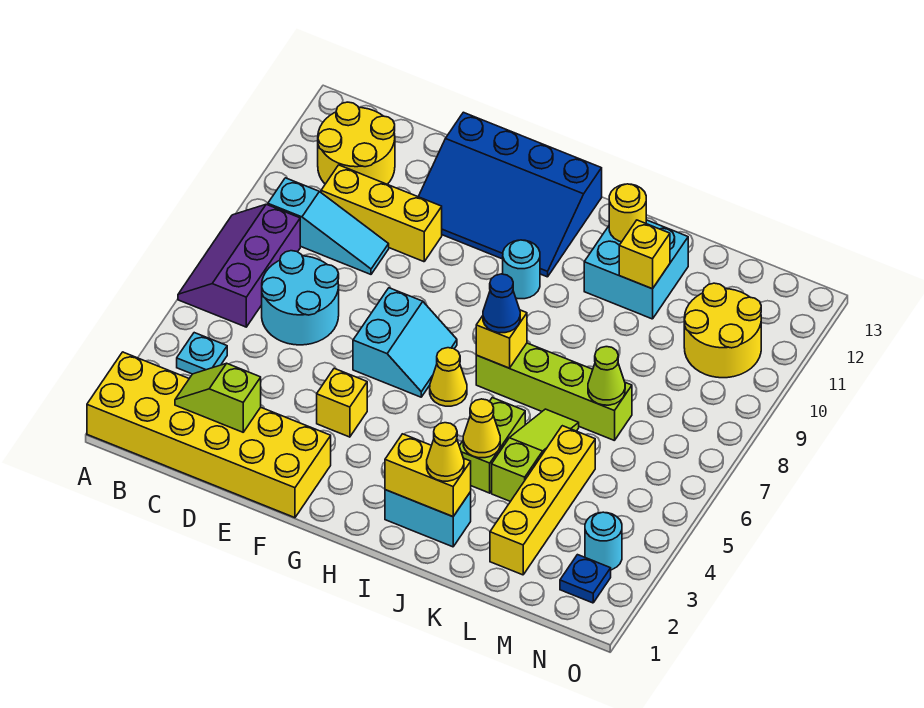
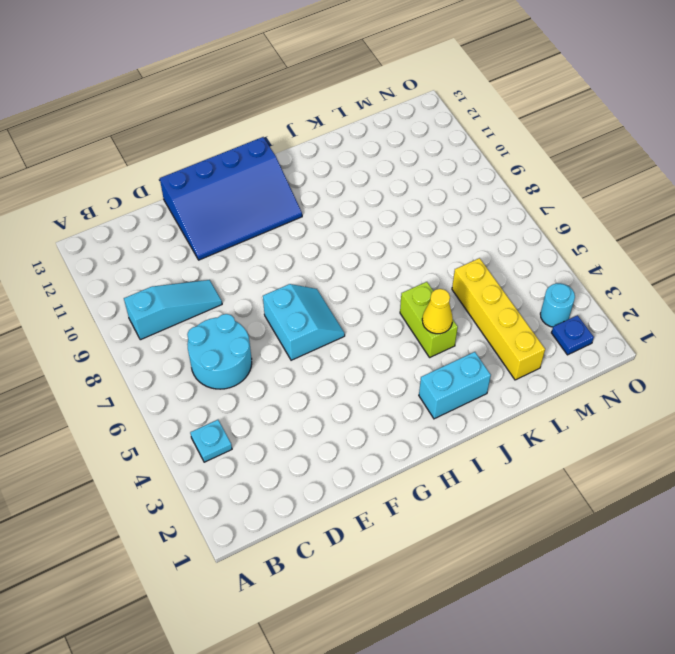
none -> yellow 2x6 brick [87,352,331,518]
none -> purple 2x3 slope [178,204,300,327]
none -> yellow 2x2 round brick [318,102,395,184]
none -> yellow 1x3 brick [321,165,442,262]

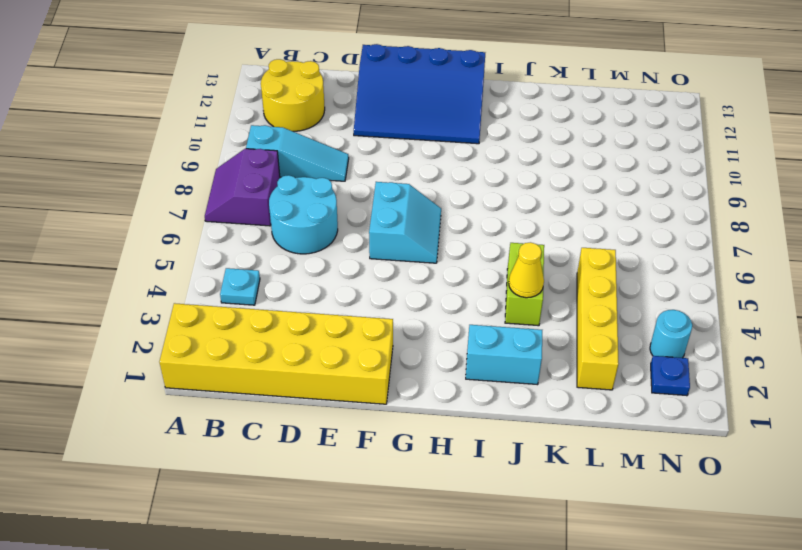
purple 2x2 slope [205,149,280,226] -> purple 2x3 slope [178,204,300,327]
none -> yellow 1x3 brick [321,165,442,262]
none -> yellow 1x1 brick [317,368,367,437]
none -> yellow 1x1 cone [430,348,467,406]
none -> cyan 1x1 round brick [503,240,540,299]

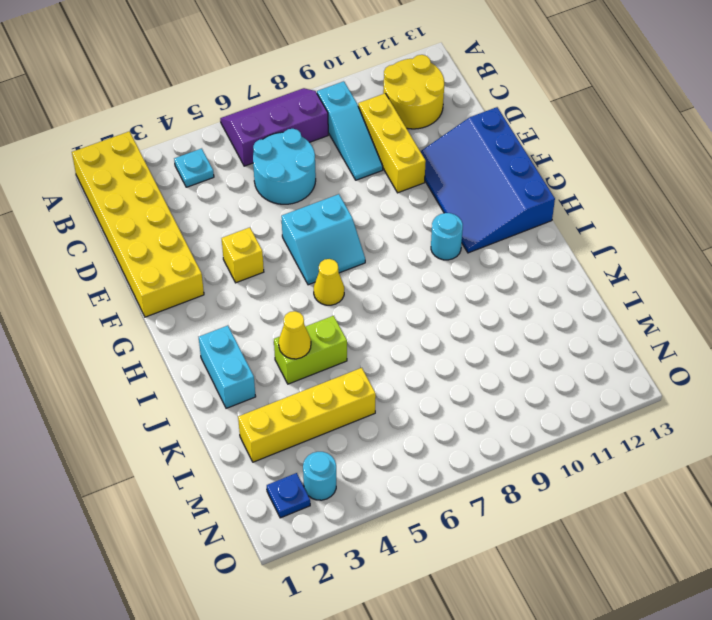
none -> lime 1x4 brick [476,343,632,441]
none -> cyan 2x2 brick [584,220,688,319]
none -> lime 1x3 slope [492,409,579,501]
none -> yellow 2x2 round brick [684,283,761,378]

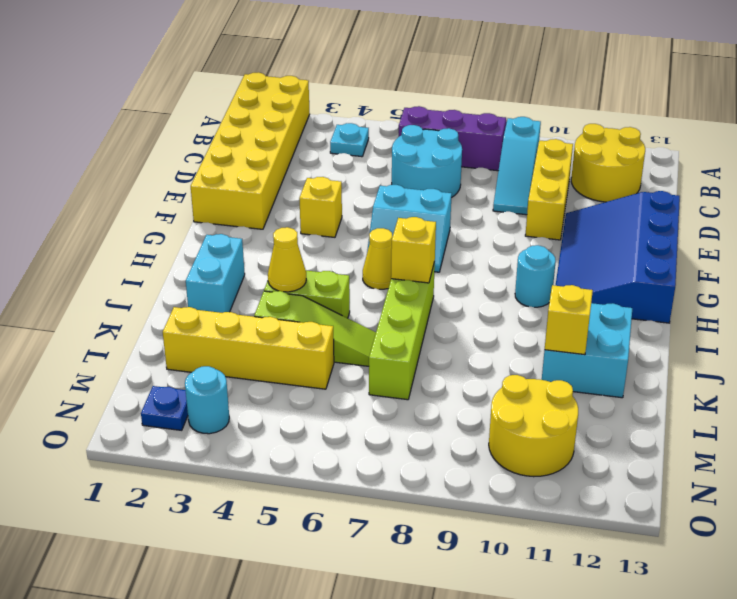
none -> lime 1x2 slope [175,363,261,432]
none -> yellow 1x2 brick [385,434,471,517]
none -> yellow 1x1 round brick [609,184,646,242]
none -> lime 1x1 cone [588,347,625,405]

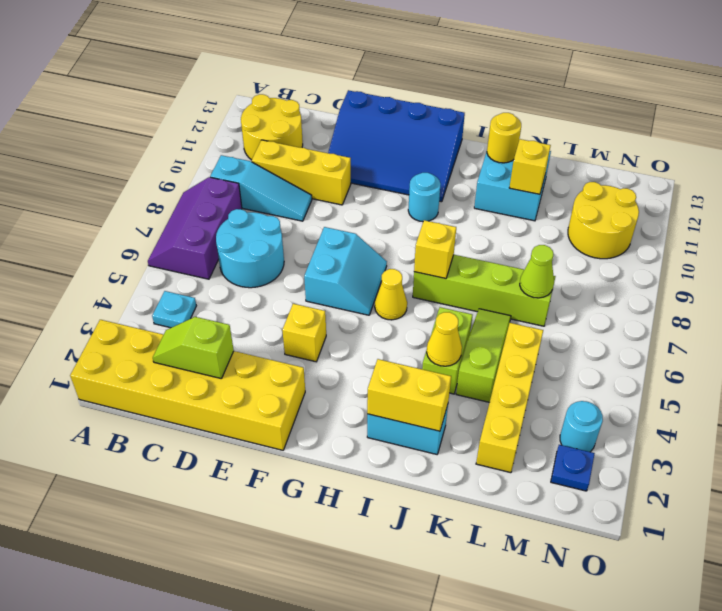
none -> blue 1x1 cone [483,274,520,333]
none -> yellow 1x1 cone [427,423,464,481]

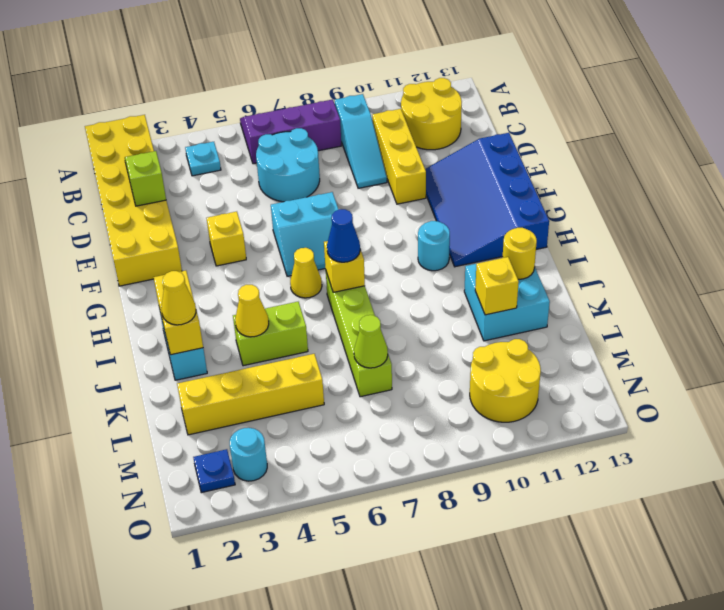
none -> lime 1x3 slope [492,409,579,501]

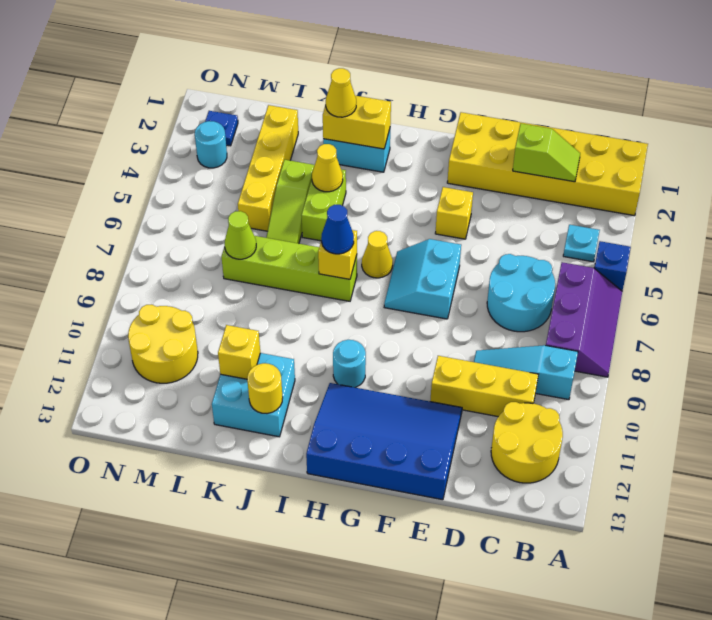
blue 1x1 brick [595,241,631,291] -> none

